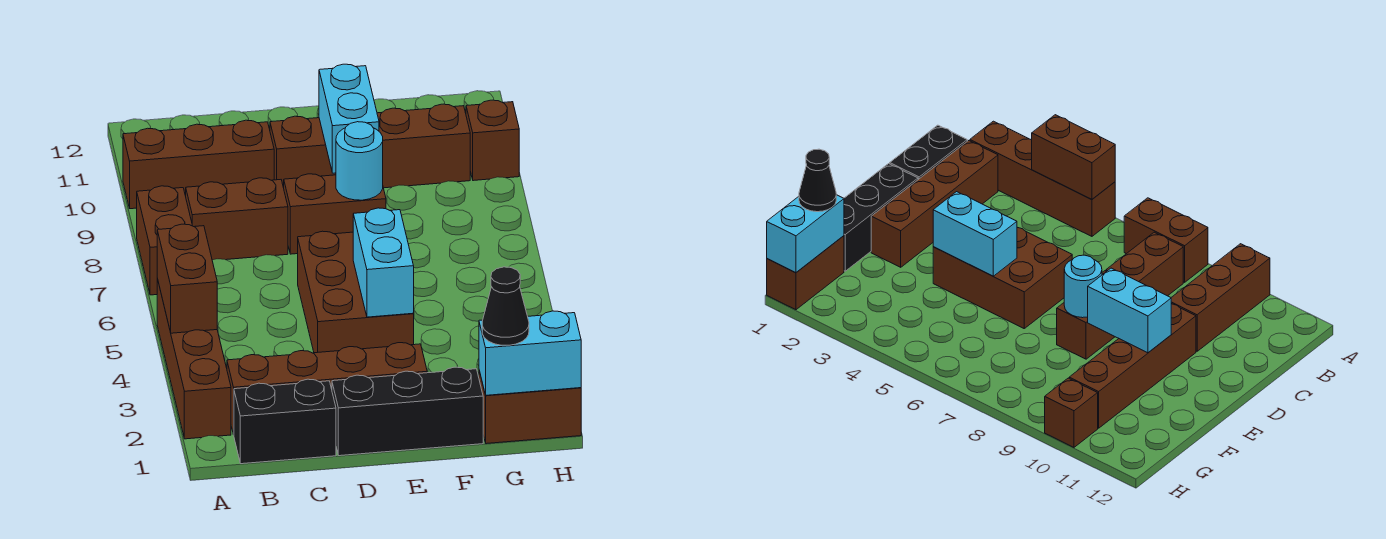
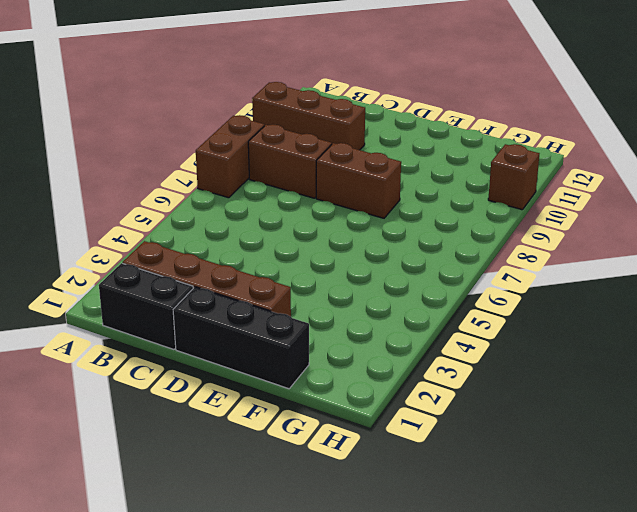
none -> brown 1x4 brick [157,279,231,439]
none -> brown 2x3 brick [298,231,414,353]
none -> brown 1x4 brick [270,104,470,188]

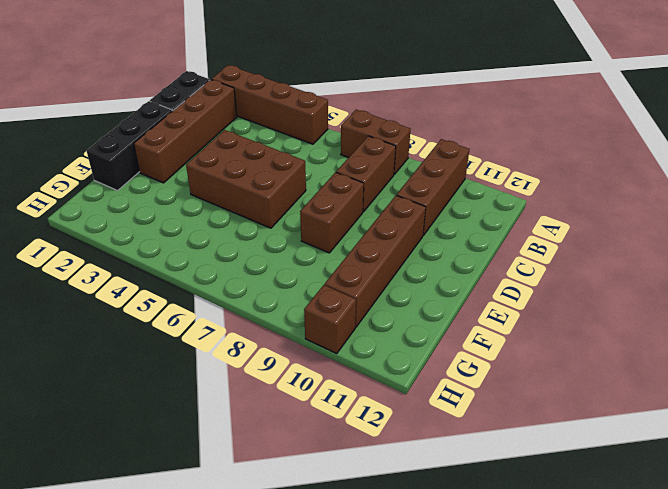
none -> brown 1x2 brick [479,371,581,444]
none -> brown 1x2 brick [157,224,217,333]
none -> cyan 1x2 brick [353,208,414,317]

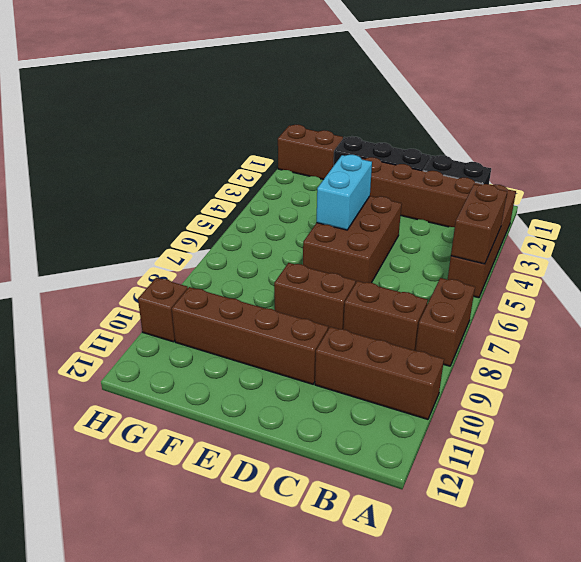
none -> cyan 1x1 round brick [336,122,383,200]
none -> cyan 1x2 brick [319,64,379,173]
none -> cyan 1x2 brick [479,311,581,395]

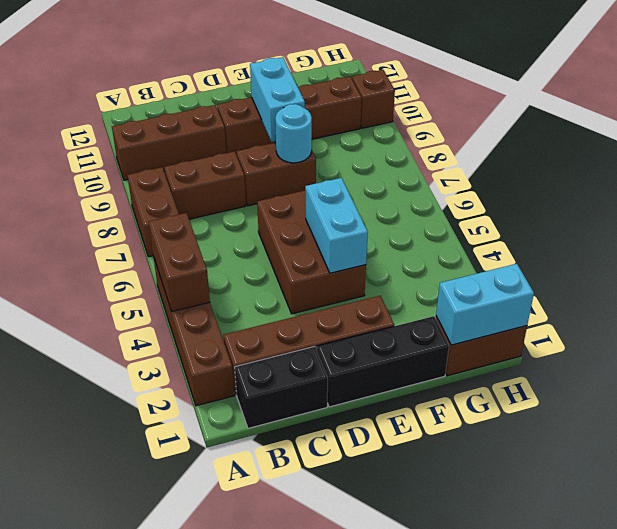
none -> black 1x1 cone [482,267,529,345]

